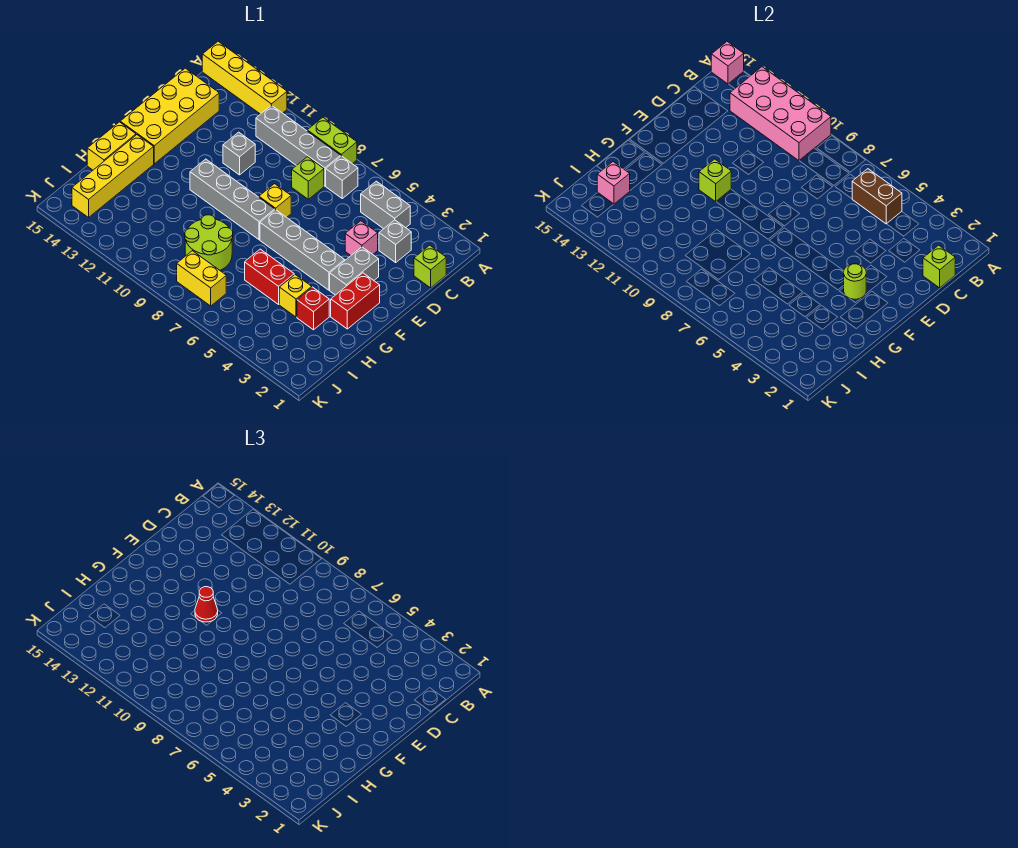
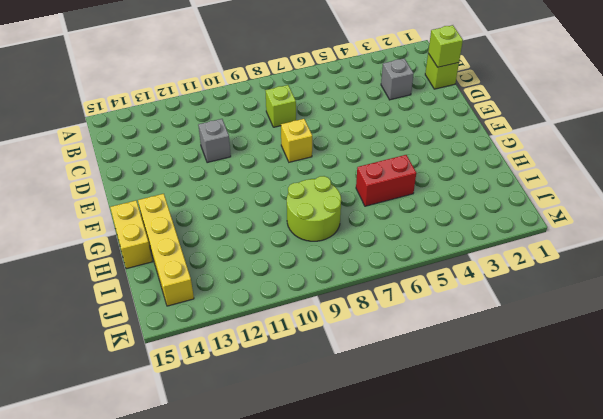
none -> lime 1x2 brick [307,117,357,164]
none -> yellow 1x4 brick [202,42,287,114]
none -> grey 1x2 brick [361,181,410,229]
none -> grey 1x1 brick [326,156,358,198]

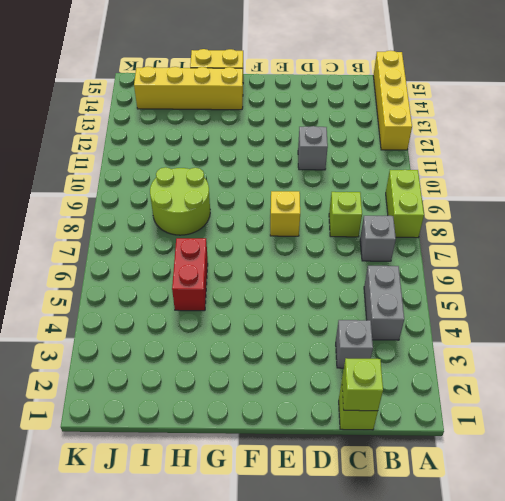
none -> grey 1x4 brick [256,105,341,186]
none -> yellow 2x4 brick [120,68,219,164]
none -> pink 1x1 brick [345,221,378,255]
none -> grey 1x2 brick [330,247,379,295]

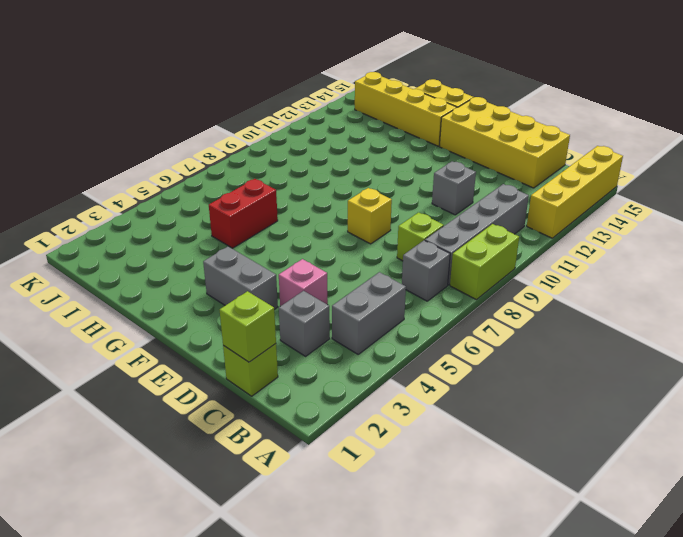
none -> red 1x2 brick [331,273,380,329]
none -> grey 1x4 brick [260,210,345,290]
none -> grey 1x4 brick [190,159,275,240]
none -> red 1x1 brick [297,287,329,330]

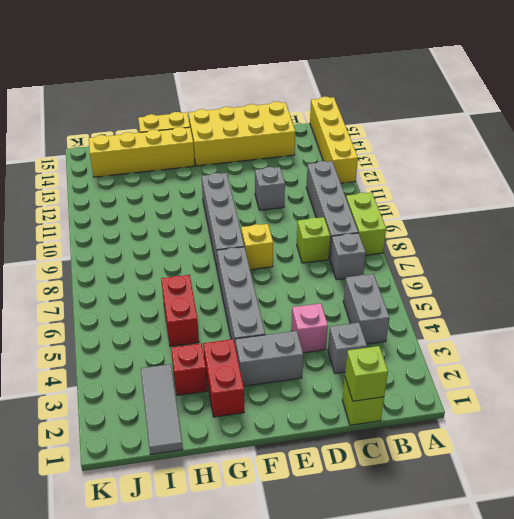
red 1x2 brick [203,339,244,417] -> red 1x2 brick turned to [331,273,380,329]
grey 1x3 tile [141,364,183,454] -> none
none -> yellow 1x1 brick [279,275,312,317]
none -> lime 2x2 round brick [185,215,233,270]
none -> yellow 1x2 brick [177,251,226,306]
none -> pink 2x4 brick [730,67,831,161]

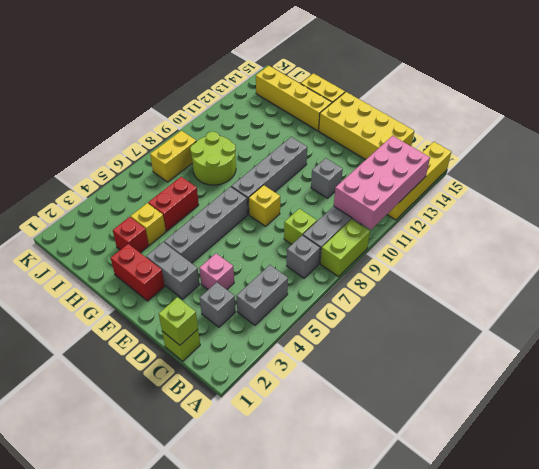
none -> pink 1x1 brick [711,42,744,84]
none -> brown 1x2 brick [852,169,902,224]
none -> lime 1x1 round brick [843,264,866,299]
none -> lime 1x1 brick [699,159,731,202]

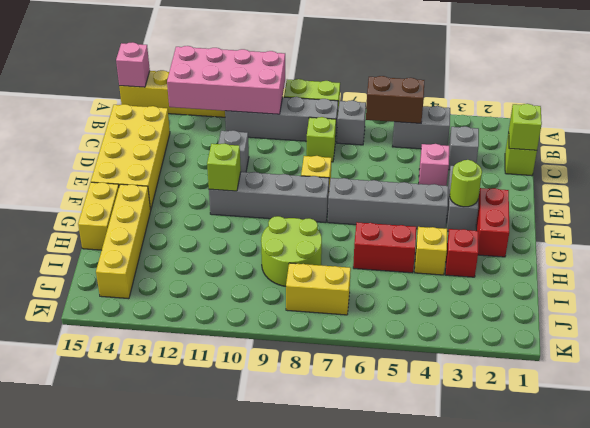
none -> pink 1x1 brick [597,162,630,204]
none -> red 1x1 cone [195,587,218,622]

